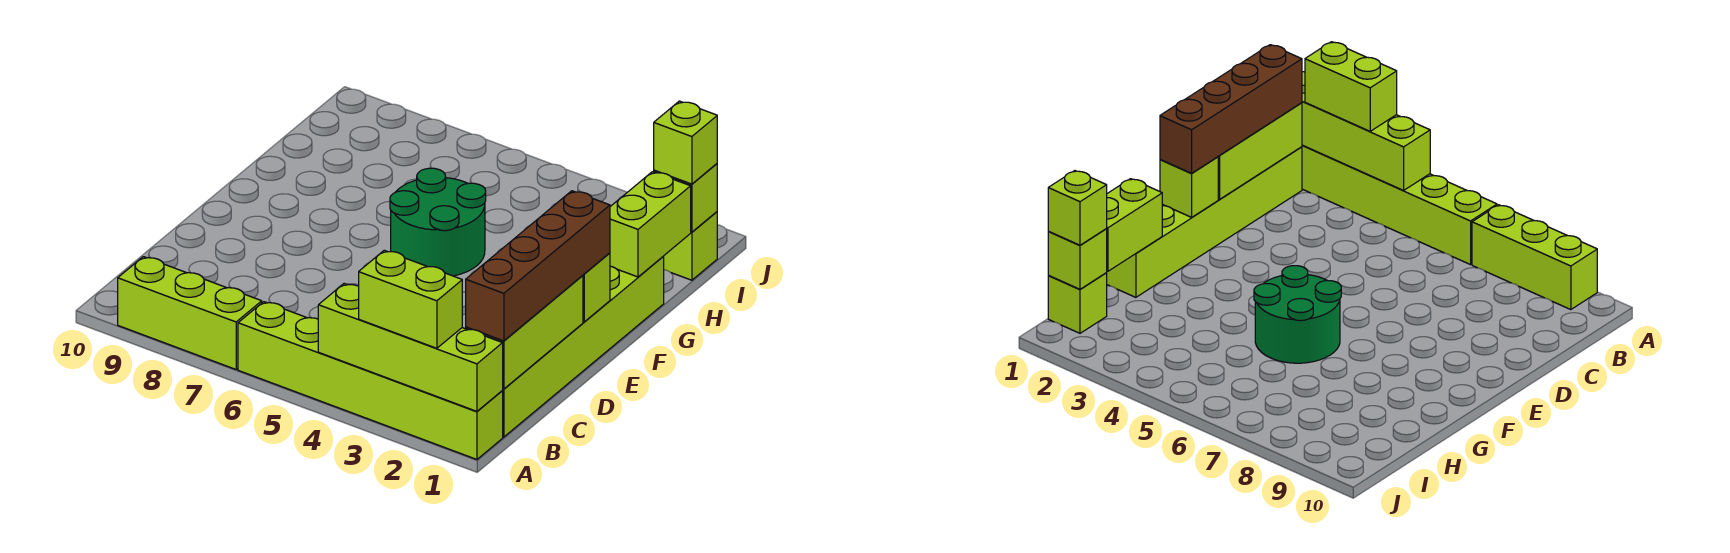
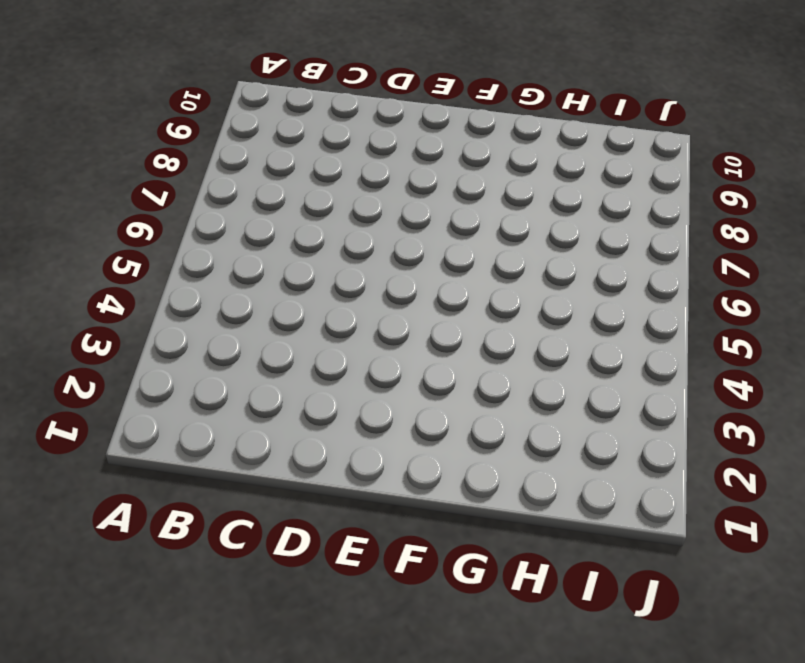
none -> lime 1x6 brick [238,302,503,459]
none -> lime 1x3 brick [118,257,262,369]
none -> lime 1x6 brick [502,257,664,437]

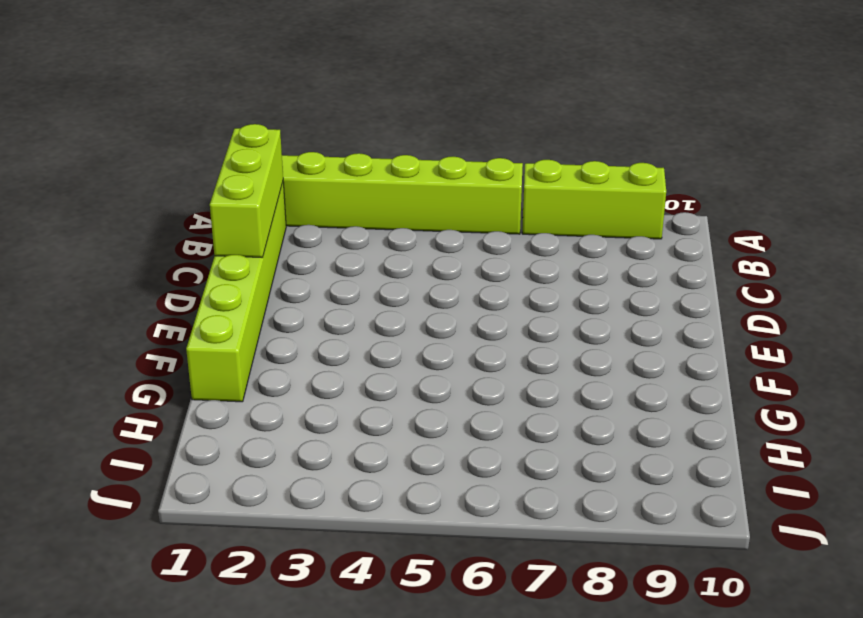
none -> green 2x2 round brick [390,168,486,276]
none -> lime 1x1 brick [663,212,717,280]
none -> lime 1x4 brick [318,284,503,411]

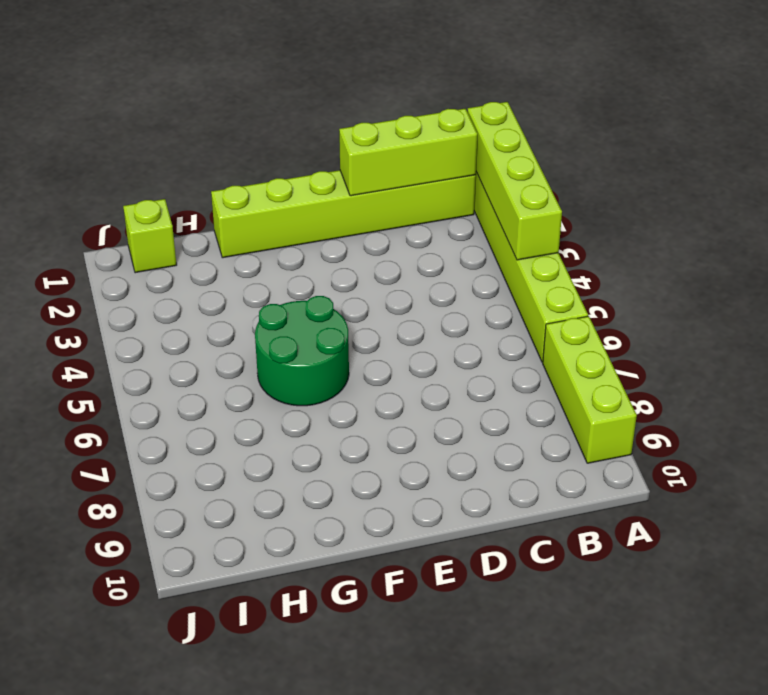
none -> lime 1x1 brick [583,253,610,322]
none -> lime 1x2 brick [610,172,691,277]
none -> lime 1x1 brick [654,164,717,232]

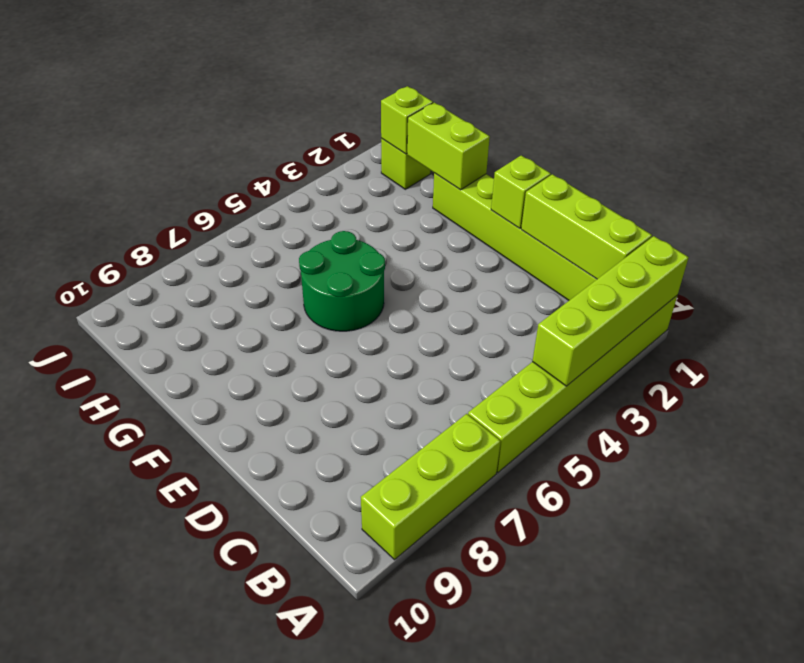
none -> lime 1x2 brick [359,250,462,348]
none -> brown 1x4 brick [466,191,610,341]
none -> lime 1x1 brick [654,101,717,184]

